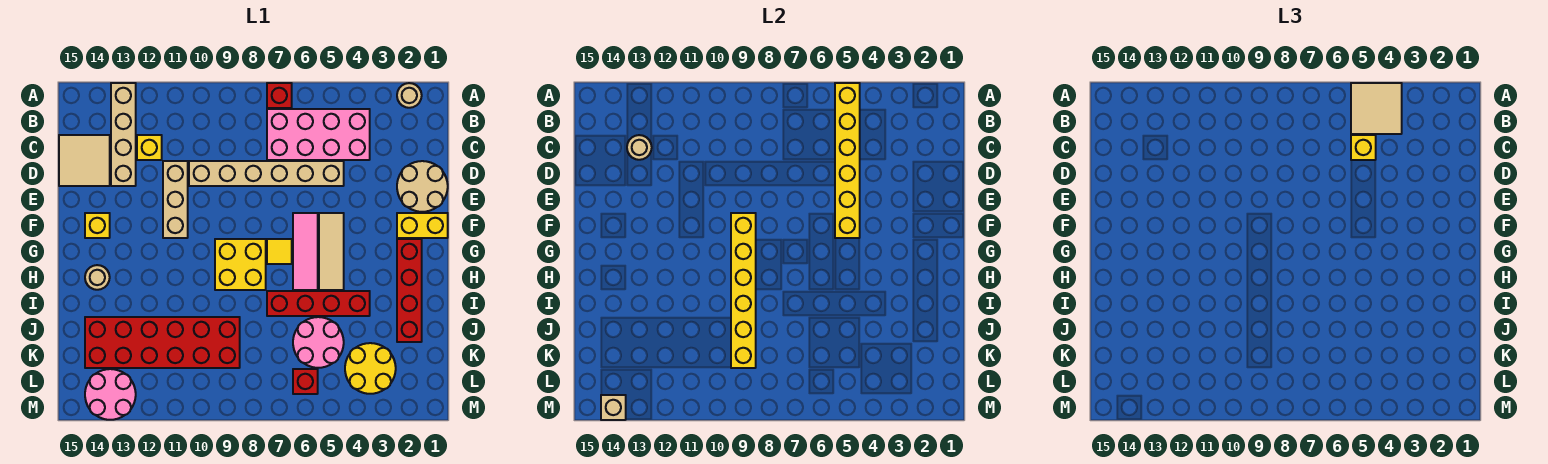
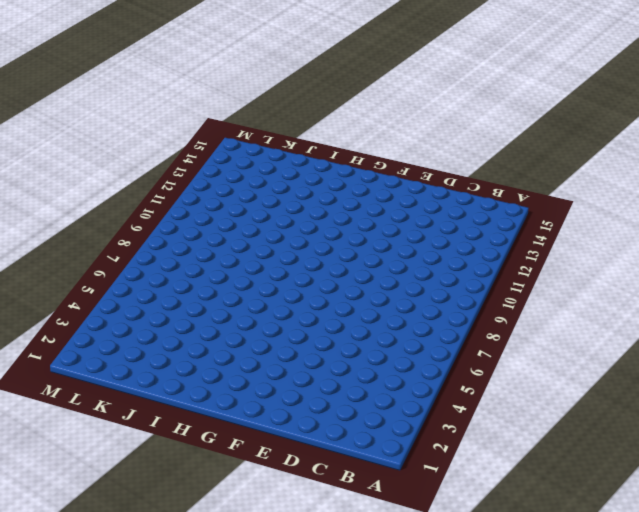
none -> tan 1x1 round brick [397,83,422,108]
none -> red 1x1 brick [267,83,292,108]
none -> tan 1x4 brick [111,83,136,186]

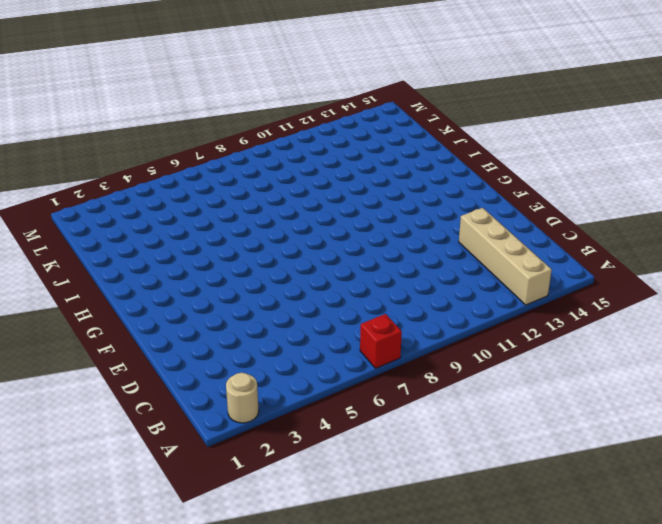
none -> pink 2x4 brick [267,109,370,160]
none -> yellow 1x1 brick [137,135,162,160]
none -> tan 2x2 tile [59,135,110,186]

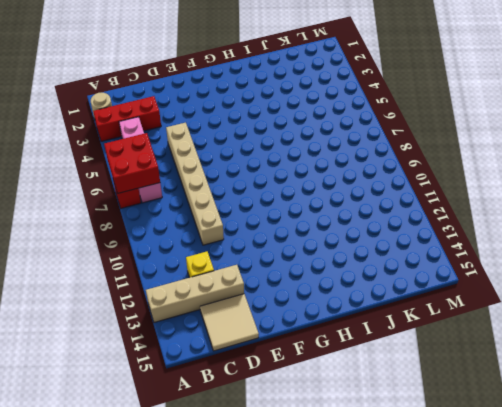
red 1x3 brick [93,96,161,141] -> none
red 2x2 brick [104,133,160,194] -> none
pink 1x4 brick [119,117,162,203] -> pink 2x4 brick [267,109,370,160]
none -> tan 2x2 round brick [397,161,448,212]
none -> tan 1x3 brick [163,161,188,238]
none -> yellow 1x2 brick [397,213,448,238]

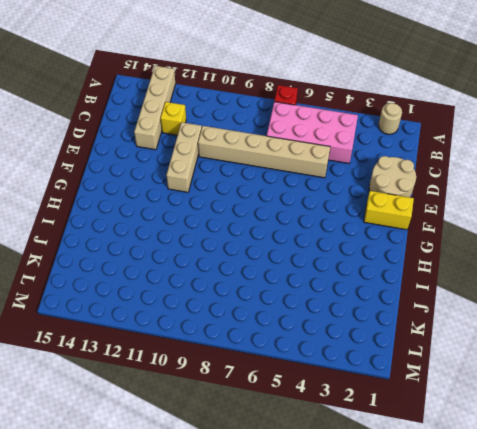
none -> tan 2x2 tile [59,135,110,186]
none -> tan 1x3 tile [319,213,344,290]
none -> pink 1x3 tile [293,213,318,290]

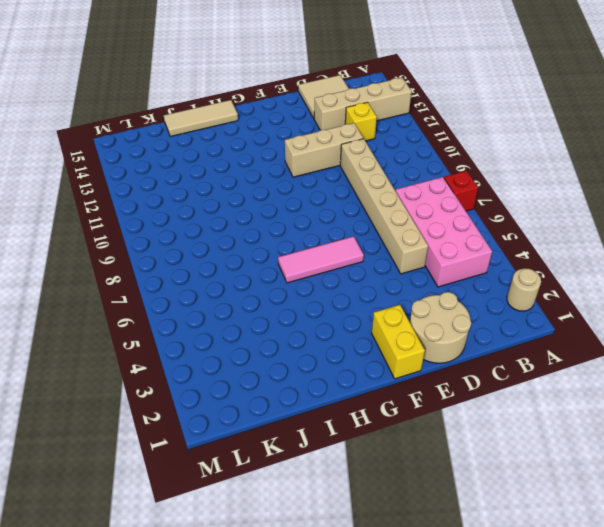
tan 1x3 tile [164,100,238,137] -> tan 1x3 tile moved to [319,213,344,290]
none -> yellow 1x1 brick [85,213,110,238]
none -> red 1x4 brick [397,239,422,342]
none -> yellow 1x1 tile [267,239,292,264]

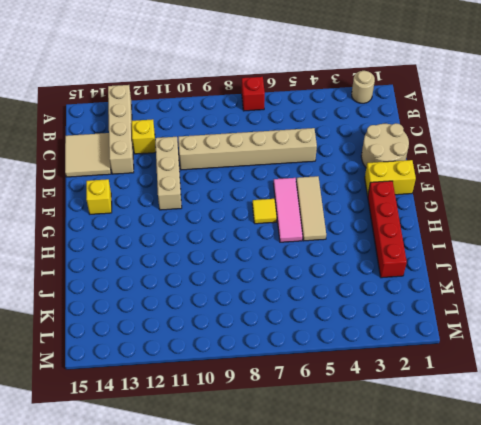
none -> pink 2x4 brick [267,109,370,160]
none -> yellow 2x2 brick [215,239,266,290]
none -> tan 1x1 round brick [85,265,110,290]

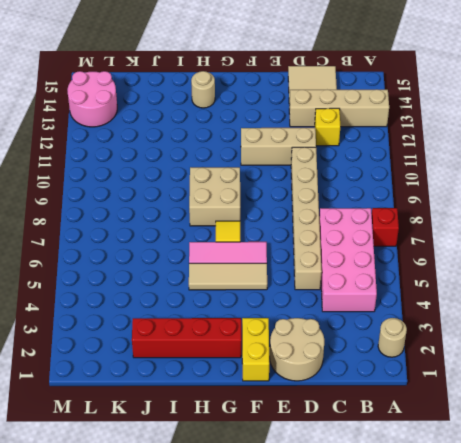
tan 2x2 brick [189,167,240,226] -> yellow 2x2 brick [215,239,266,290]
none -> yellow 1x1 brick [85,213,110,238]
none -> red 1x4 brick [267,291,370,316]
none -> pink 2x2 round brick [293,317,344,368]

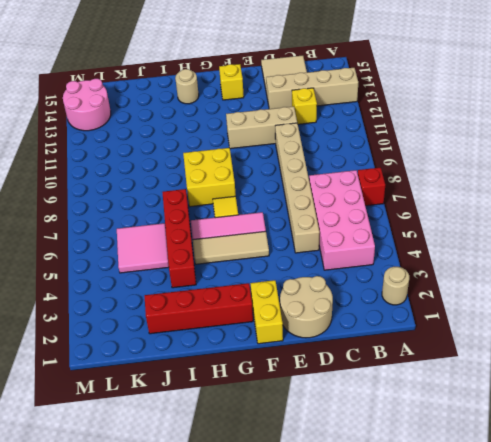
pink 2x2 tile [117,223,169,273] -> pink 2x2 round brick [293,317,344,368]
none -> red 2x6 brick [85,317,240,368]
none -> yellow 2x2 round brick [345,343,396,394]
none -> red 1x1 brick [293,369,318,394]

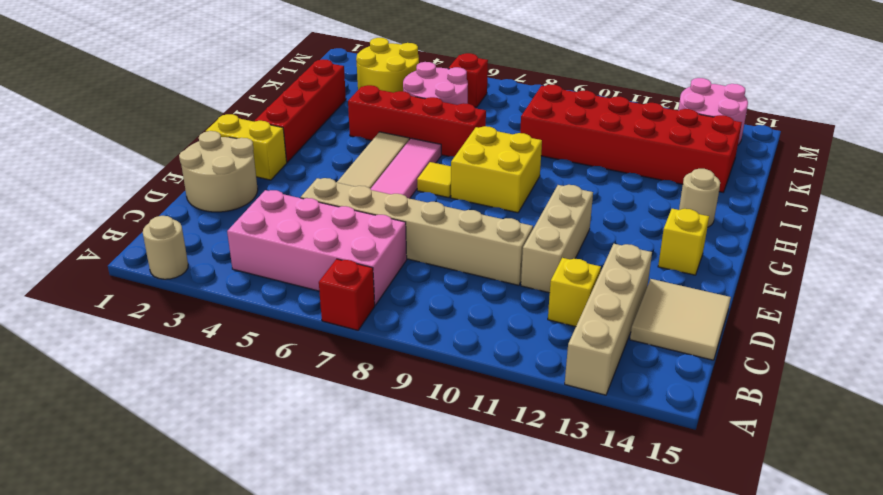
none -> yellow 1x6 brick [835,83,860,238]
none -> tan 1x1 round brick [627,135,652,160]
none -> yellow 1x6 brick [731,213,756,368]

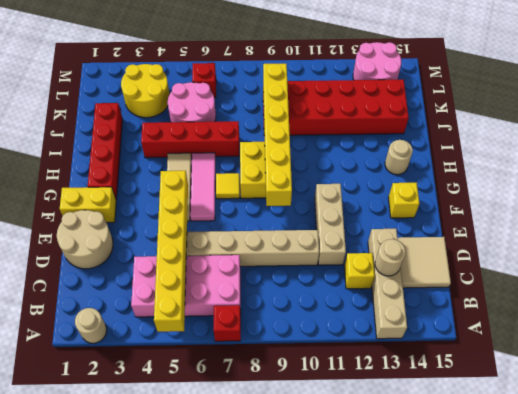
none -> tan 1x1 brick [601,395,626,420]
none -> tan 2x2 tile [1351,83,1402,134]
none -> yellow 1x1 brick [1351,135,1376,160]

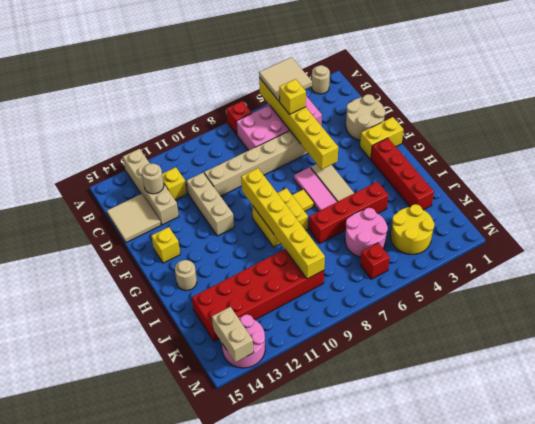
tan 1x2 brick [212,307,254,363] -> tan 1x1 brick [601,395,626,420]

